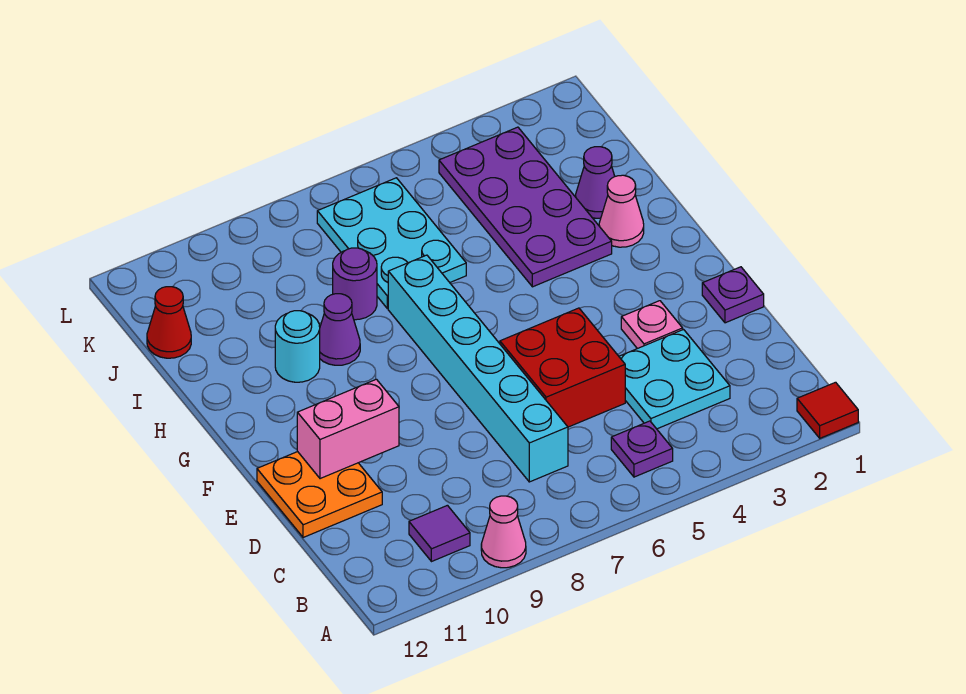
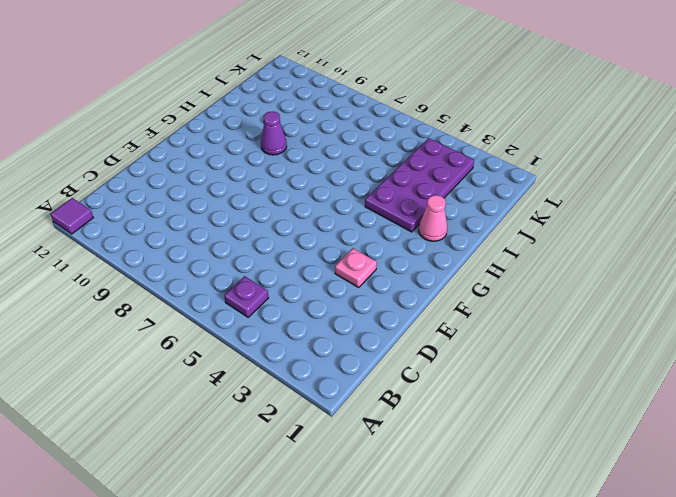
purple 1x1 tile [50,198,93,234] -> purple 1x1 tile moved to [409,505,470,562]
none -> red 1x1 tile [797,382,858,438]
none -> pink 1x1 cone [481,496,526,568]
none -> cyan 2x2 plate [619,330,730,429]

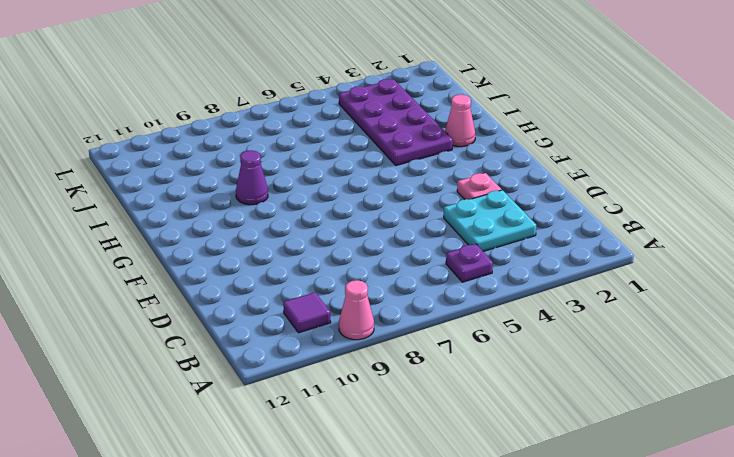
none -> red 1x1 tile [797,382,858,438]
none -> cyan 1x6 brick [388,255,568,482]
none -> red 2x2 brick [500,308,625,427]

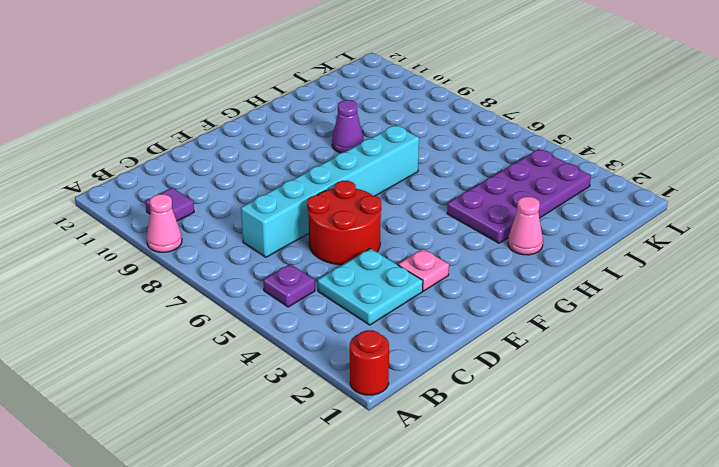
red 1x1 round brick [350,330,389,395] -> red 1x1 tile [797,382,858,438]
red 2x2 round brick [307,181,381,265] -> red 2x2 brick [500,308,625,427]
none -> orange 2x2 plate [257,452,382,538]
none -> purple 1x1 plate [702,267,764,323]
none -> cyan 1x1 round brick [275,311,320,382]

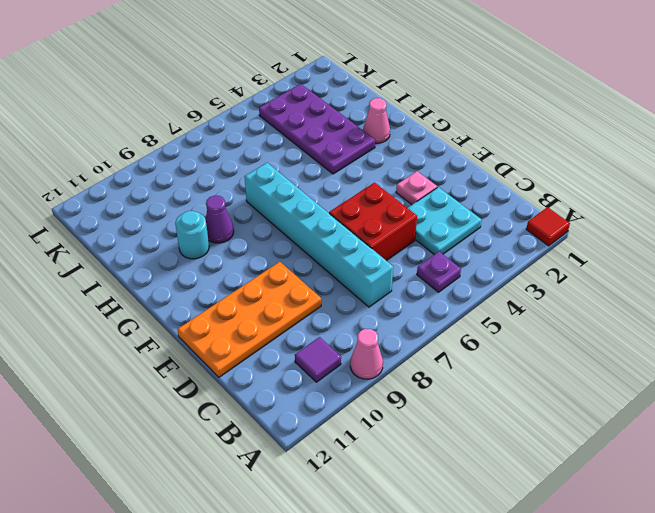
orange 2x4 plate [177,262,321,377] -> orange 2x2 plate [257,452,382,538]
none -> purple 1x1 plate [702,267,764,323]
none -> purple 1x1 cone [576,147,615,218]
none -> cyan 2x3 plate [317,178,466,309]

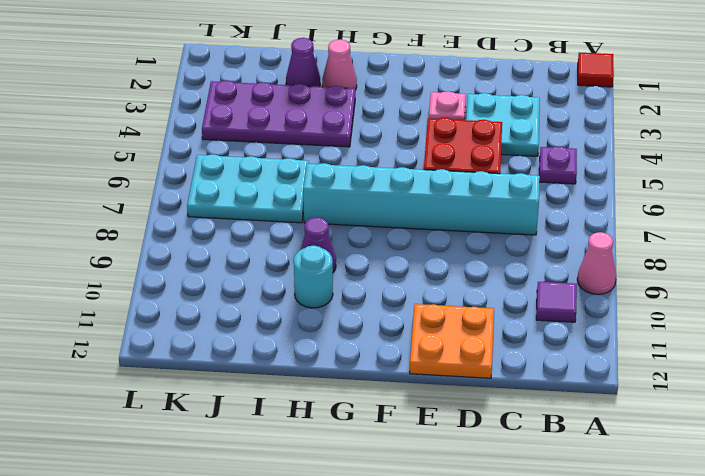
none -> purple 1x1 plate [702,267,764,323]
none -> purple 1x1 round brick [333,248,377,320]
none -> red 1x1 cone [147,287,191,358]

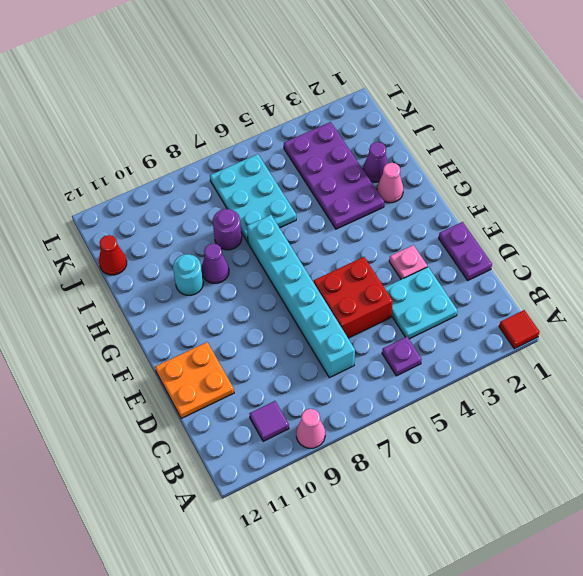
purple 1x2 plate [439,222,492,280] -> purple 1x1 plate [702,267,764,323]
none -> pink 1x2 brick [297,379,399,479]

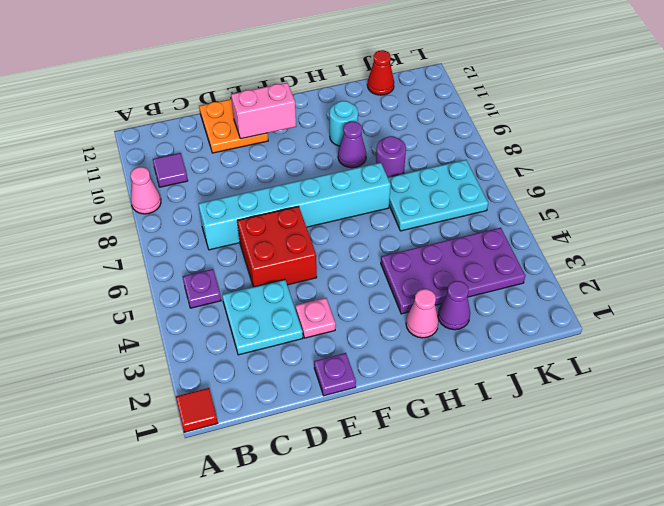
pink 1x2 brick [231,83,296,139] -> pink 1x2 brick turned to [297,379,399,479]

